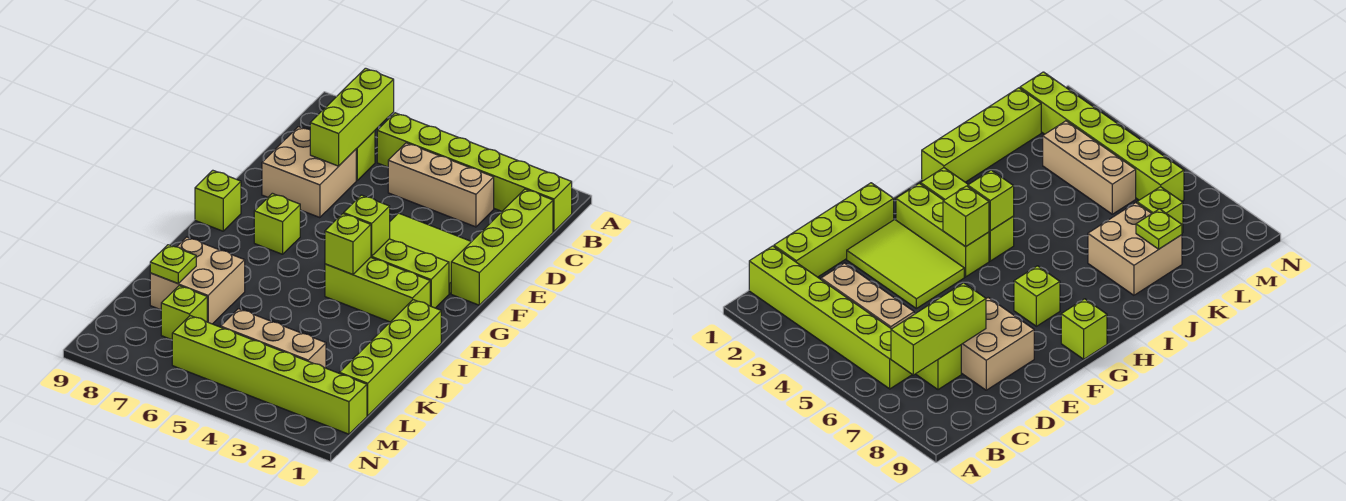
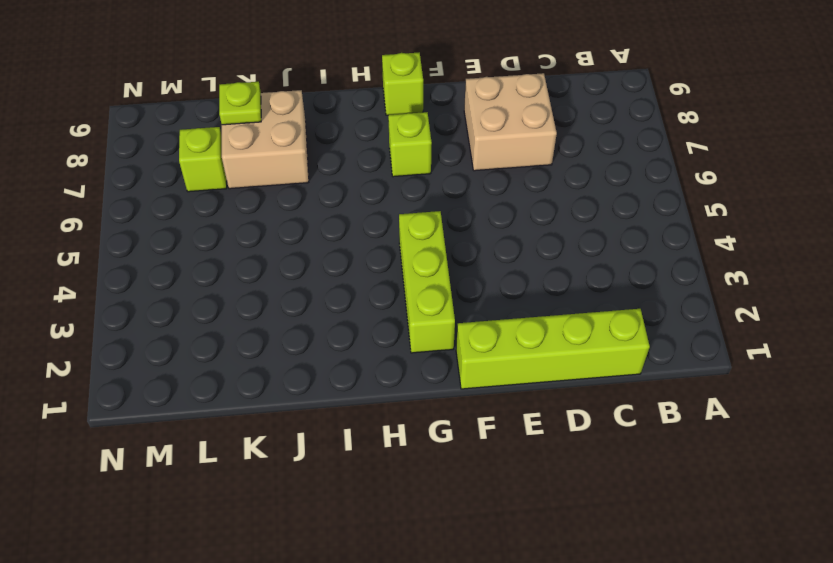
none -> lime 1x6 brick [377,113,572,232]
none -> tan 1x3 brick [388,143,494,227]
none -> lime 1x1 brick [356,131,375,181]

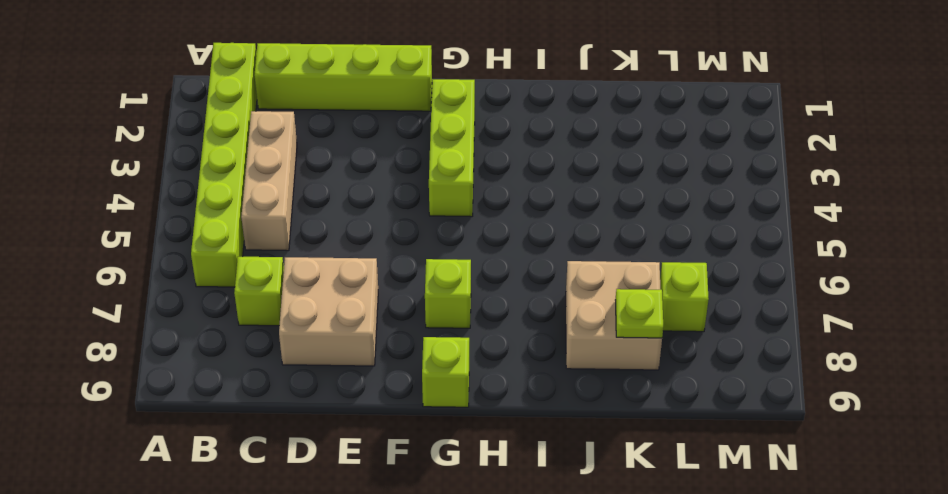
none -> lime 2x3 tile [390,213,471,294]
none -> lime 1x3 brick [325,257,430,322]
none -> lime 1x4 brick [339,300,441,416]

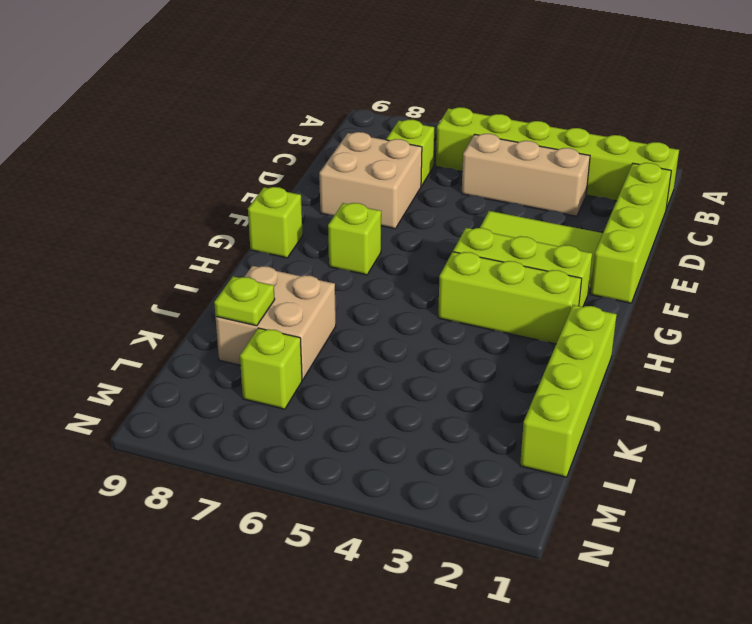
none -> tan 1x3 brick [221,309,326,368]
none -> lime 1x6 brick [172,316,367,434]
none -> lime 1x3 brick [310,68,394,166]

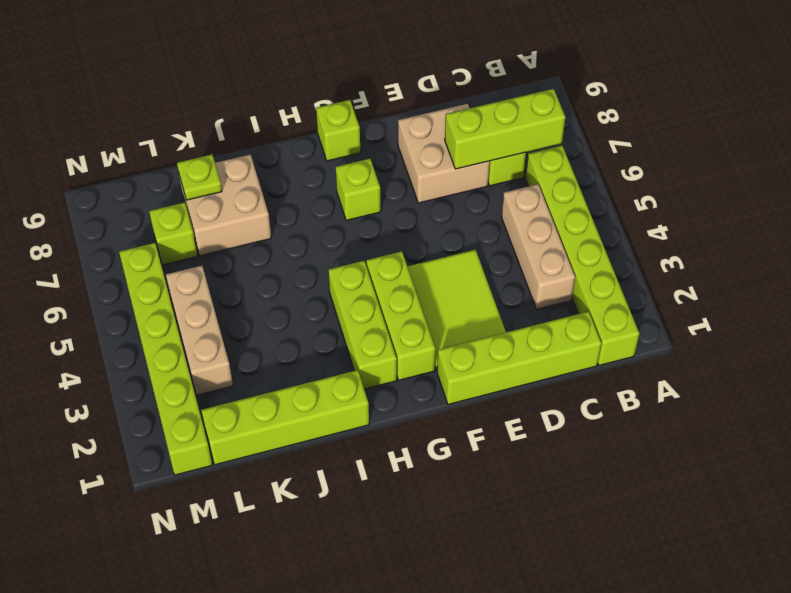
none -> lime 1x1 brick [344,195,390,256]
none -> lime 1x1 brick [325,214,371,275]

